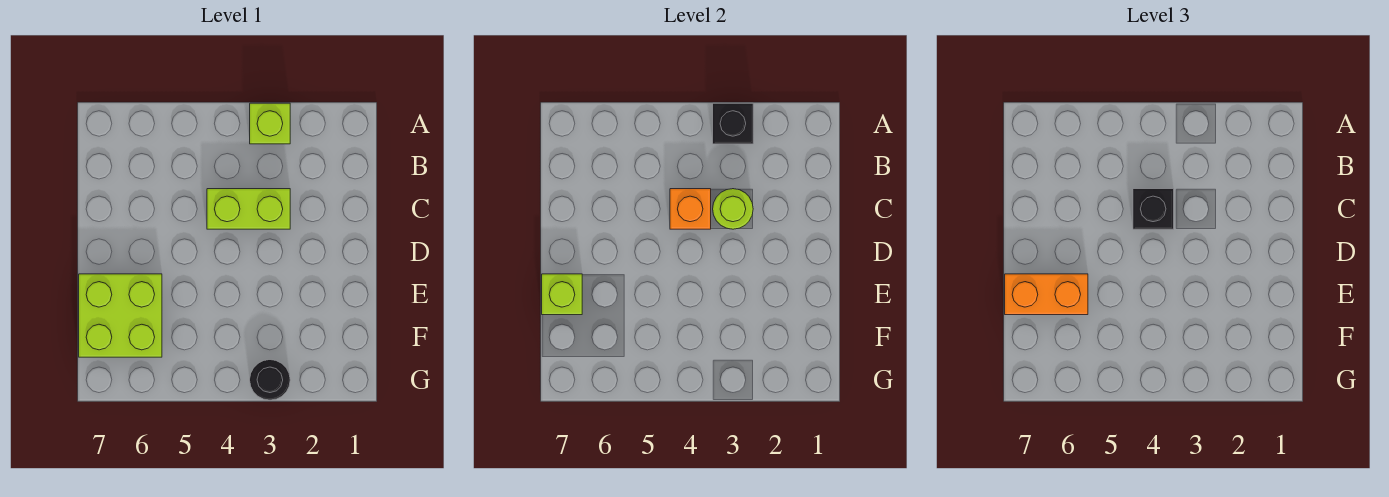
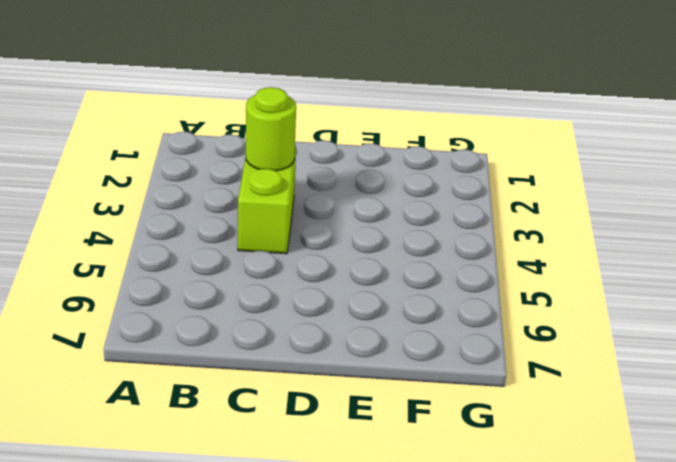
none -> lime 1x1 brick [250,103,290,144]
none -> lime 2x2 brick [79,274,162,357]

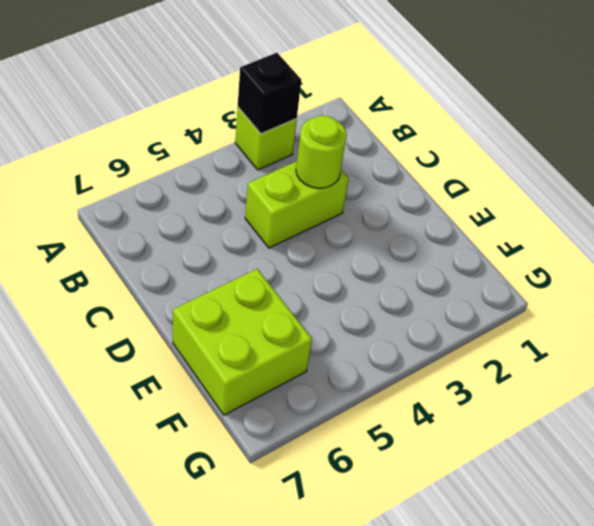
none -> black 1x1 round brick [250,360,290,400]
none -> orange 1x1 brick [670,189,711,229]

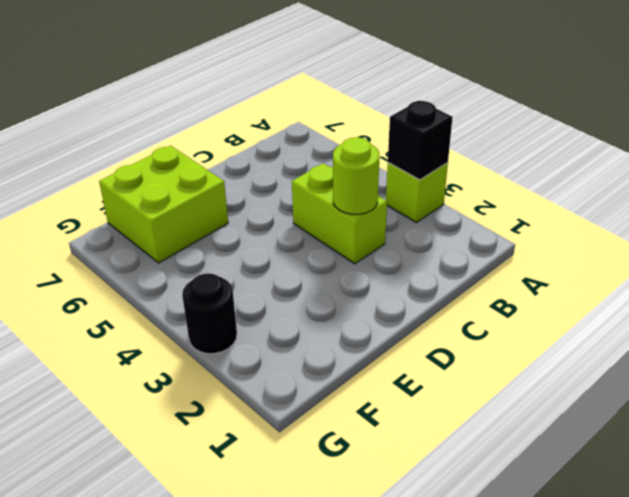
none -> orange 1x1 brick [670,189,711,229]
none -> lime 1x1 brick [542,274,582,315]

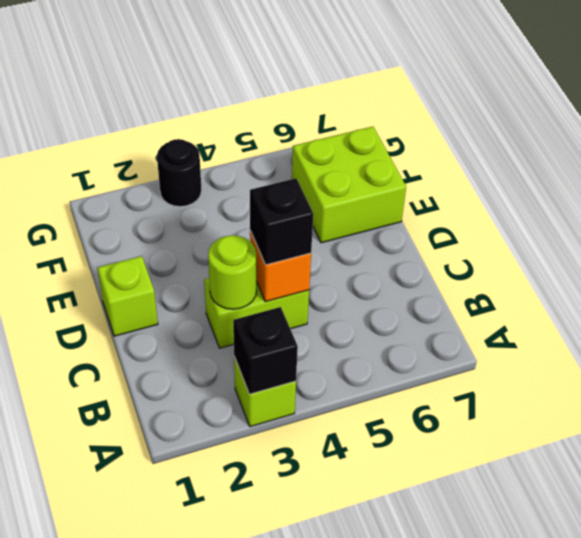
lime 1x1 brick [98,256,158,336] -> lime 1x1 brick moved to [542,274,582,315]
none -> orange 1x2 brick [1005,274,1088,315]

